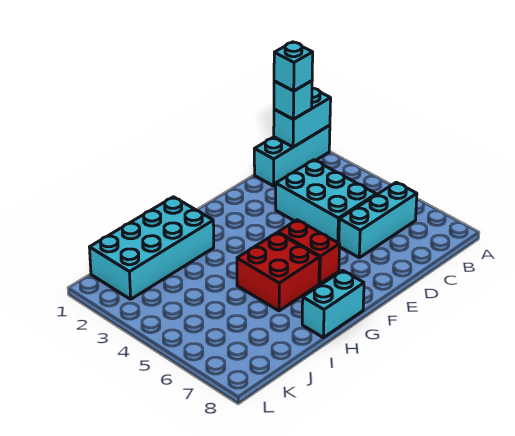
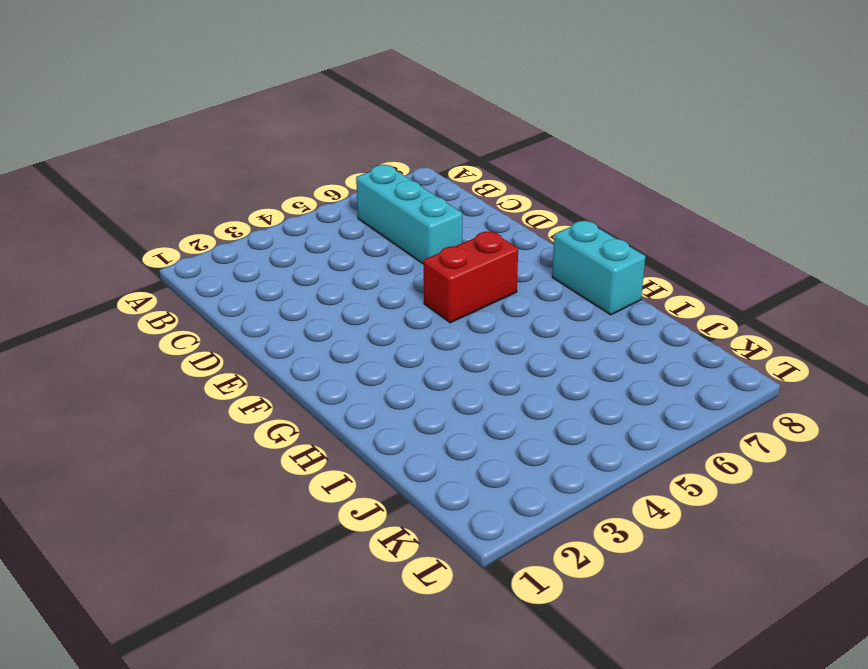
none -> cyan 1x3 brick [254,125,330,186]
none -> cyan 2x3 brick [276,160,376,243]

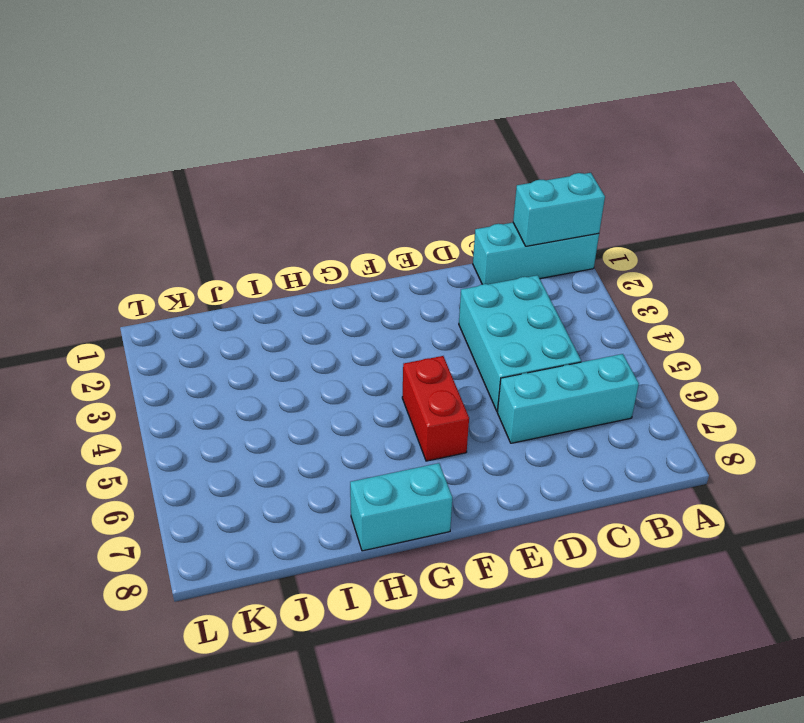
none -> red 2x2 brick [237,233,319,311]
none -> cyan 2x4 brick [89,197,214,299]

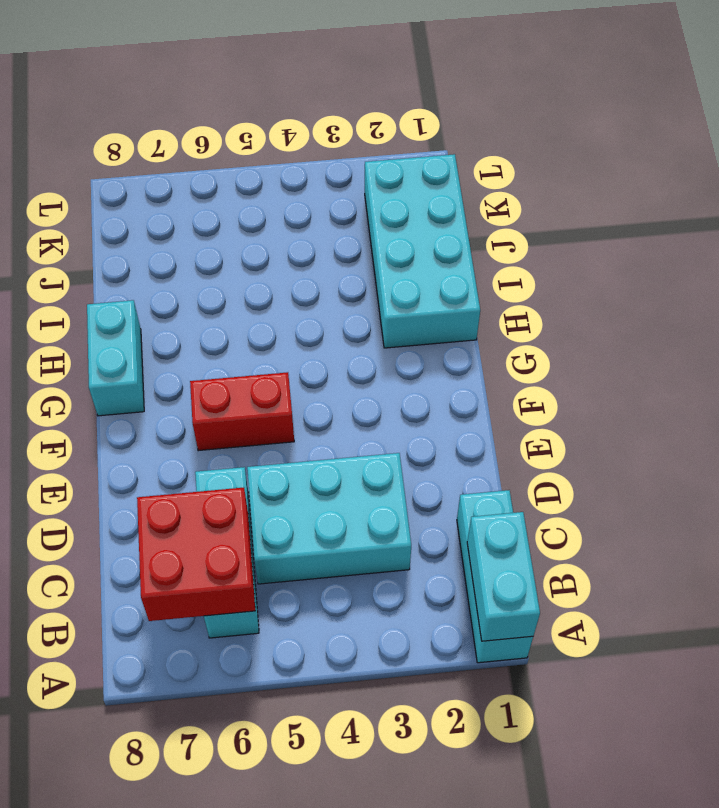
red 2x2 brick [137,488,255,621] -> red 2x2 brick moved to [237,233,319,311]
none -> cyan 1x1 brick [274,81,312,119]
none -> cyan 1x1 brick [274,42,313,91]

